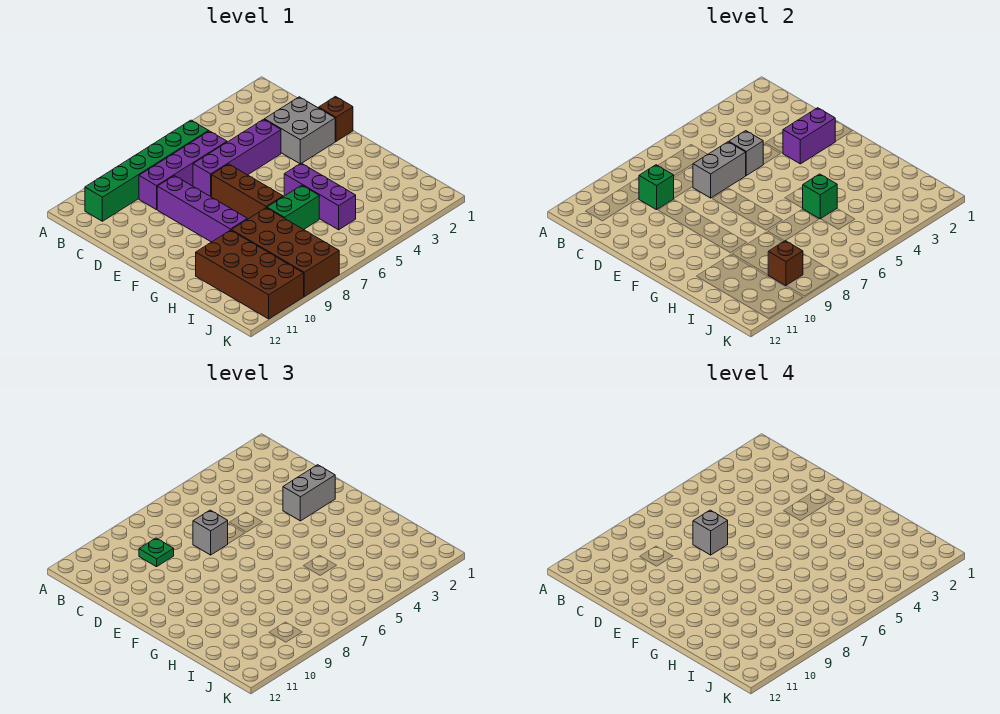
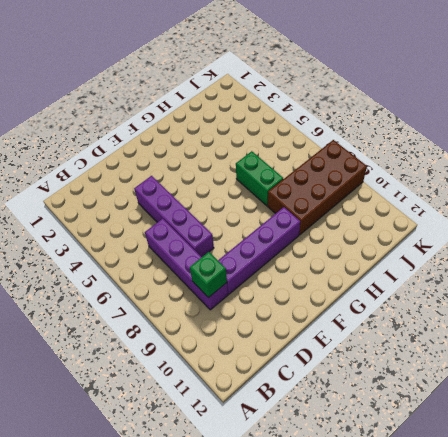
none -> green 1x6 brick [85,120,209,221]
none -> grey 2x2 brick [264,97,335,164]
none -> brown 1x1 brick [319,97,353,141]

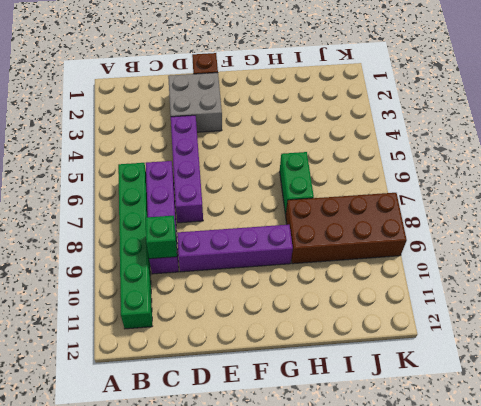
none -> brown 1x3 brick [212,164,283,219]
none -> purple 1x3 brick [284,163,356,230]
none -> brown 2x4 brick [196,230,304,319]

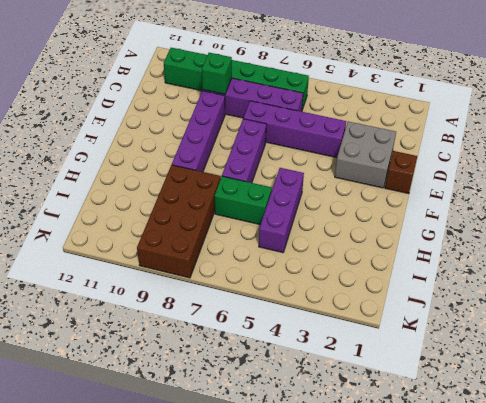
purple 1x3 brick [222,119,266,183] -> brown 1x3 brick [212,164,283,219]
none -> brown 2x4 brick [196,230,304,319]
none -> grey 1x1 brick [729,131,763,175]
none -> grey 1x2 brick [693,142,746,198]

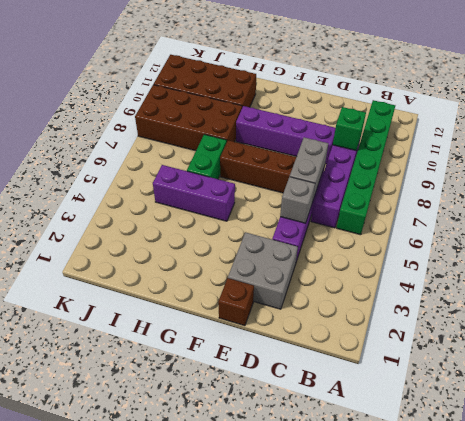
none -> purple 1x2 brick [783,108,835,164]
none -> green 1x1 brick [803,174,837,219]
none -> brown 1x1 brick [768,241,803,286]

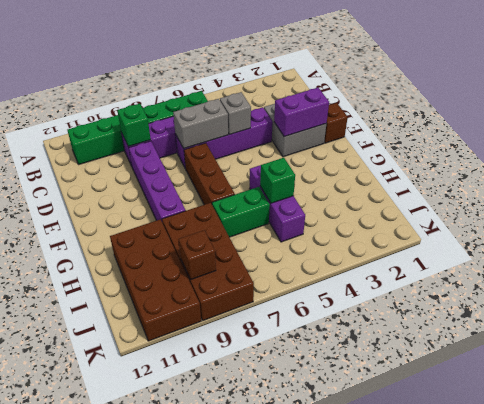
none -> green 1x1 plate [139,538,174,567]
none -> grey 1x1 brick [193,510,228,555]
none -> grey 1x2 brick [283,465,335,521]

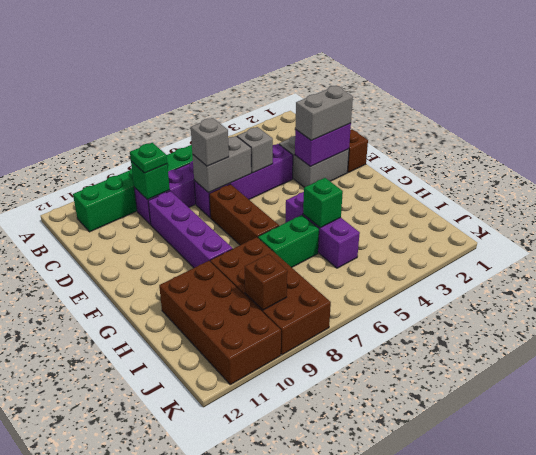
none -> grey 1x1 brick [693,510,728,555]

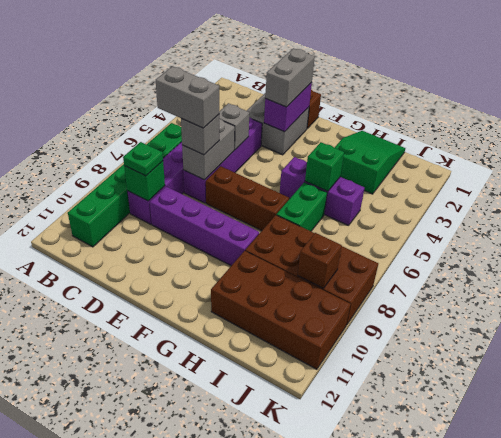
grey 1x2 brick [156,66,219,128] -> grey 1x1 brick [693,510,728,555]
green 2x3 slope [335,131,405,194] -> none

